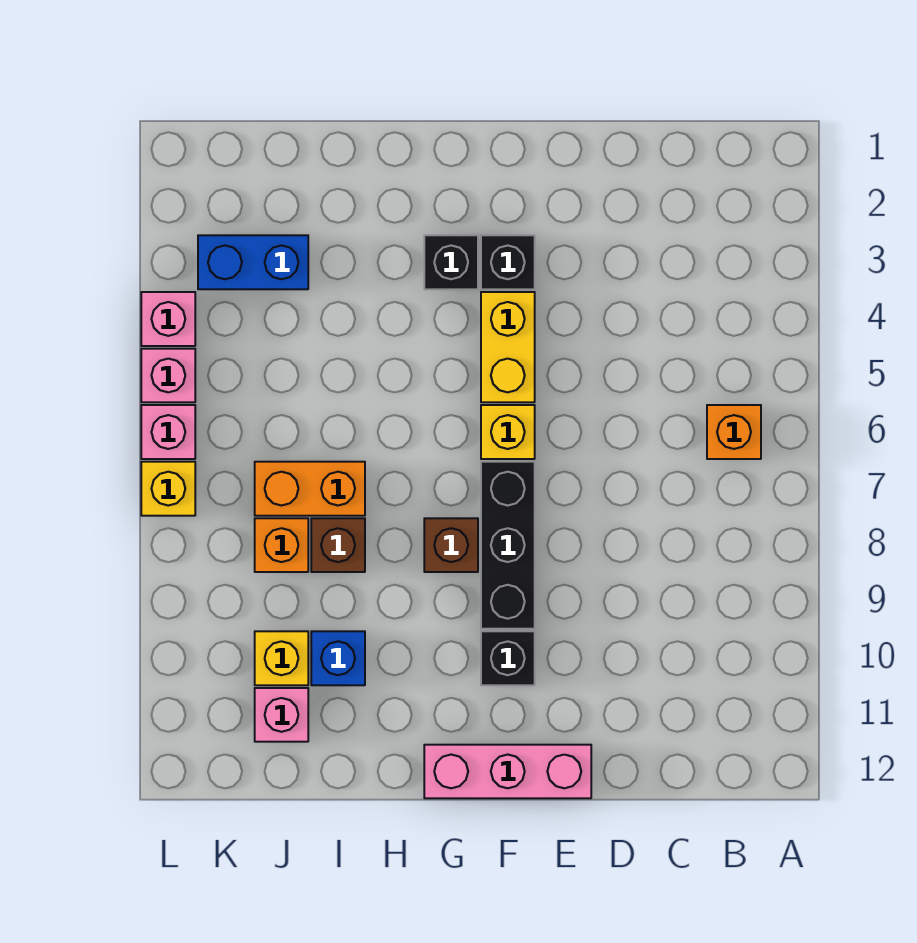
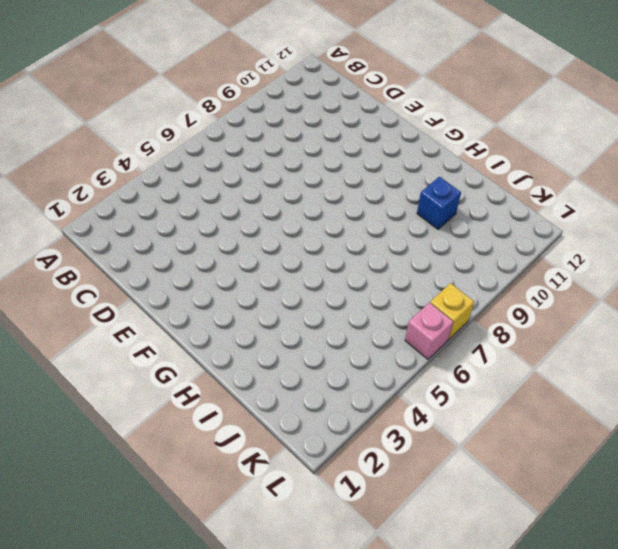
none -> orange 1x1 brick [707,405,761,459]
none -> pink 1x3 brick [424,745,591,798]
none -> black 1x1 brick [481,235,535,289]

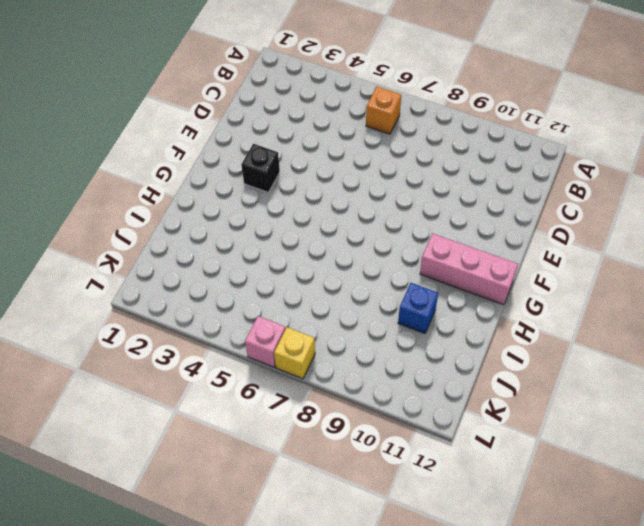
pink 1x3 brick [420,234,518,305] -> pink 1x3 brick turned to [424,745,591,798]
none -> yellow 1x2 brick [481,292,535,402]
none -> yellow 1x1 brick [481,405,535,459]
none -> black 1x3 brick [481,462,535,629]

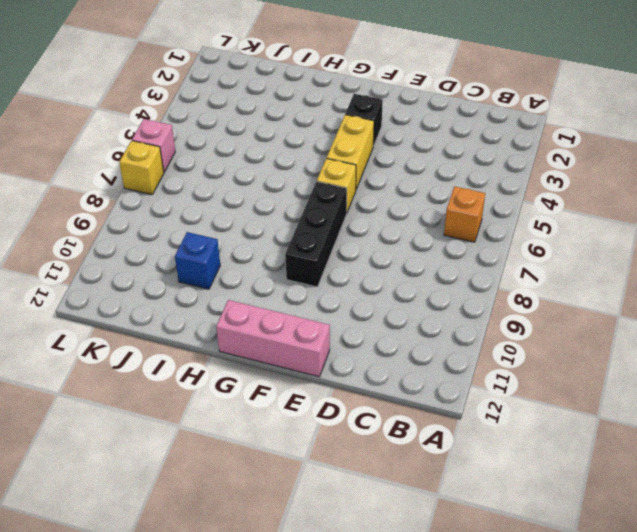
none -> black 1x1 brick [481,631,535,685]
none -> black 1x1 brick [424,235,478,289]
none -> brown 1x1 brick [424,518,478,572]

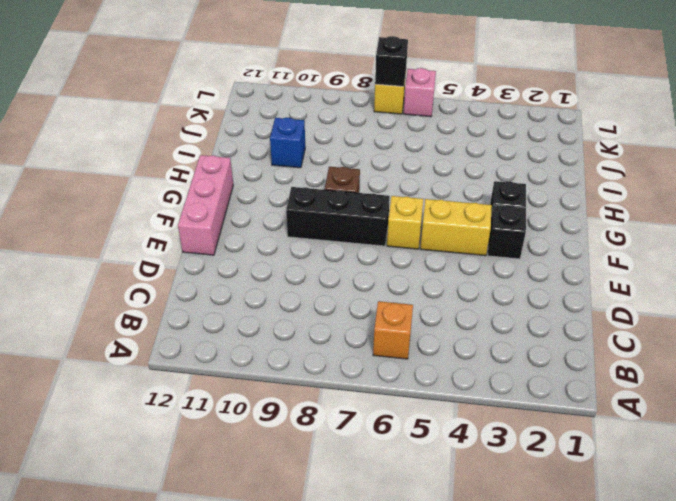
black 1x1 brick [375,36,408,86] -> black 1x1 brick moved to [481,631,535,685]
none -> orange 1x2 brick [255,462,365,516]
none -> brown 1x1 brick [311,518,365,572]
none -> blue 1x2 brick [198,235,308,289]

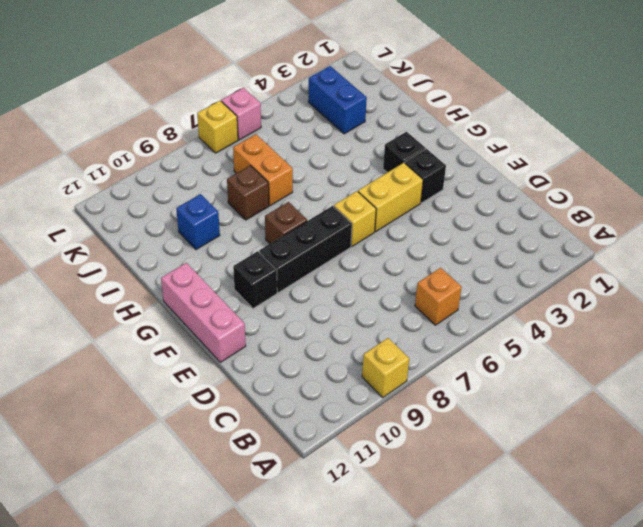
yellow 1x1 brick [362,338,409,397] -> yellow 1x1 brick moved to [255,631,308,685]
none -> orange 1x1 brick [255,518,308,572]
none -> pink 1x1 brick [255,688,308,742]
none -> pink 1x1 brick [141,292,195,346]

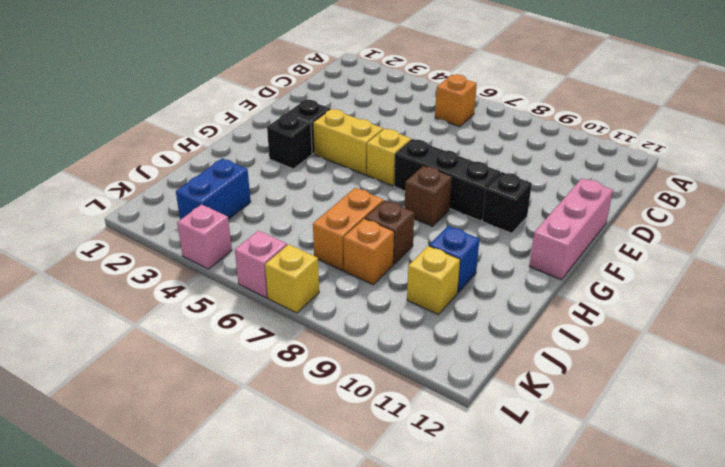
none -> pink 1x1 brick [255,688,308,742]
none -> pink 1x1 brick [141,349,195,402]

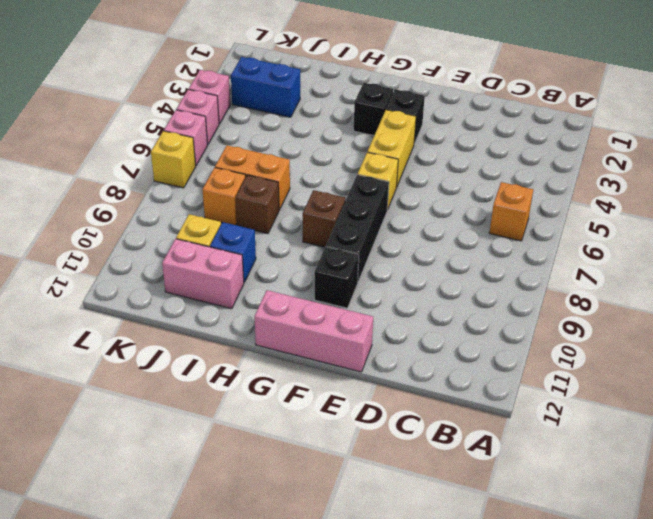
pink 1x2 brick [162,239,244,309] -> pink 1x1 brick [255,688,308,742]

